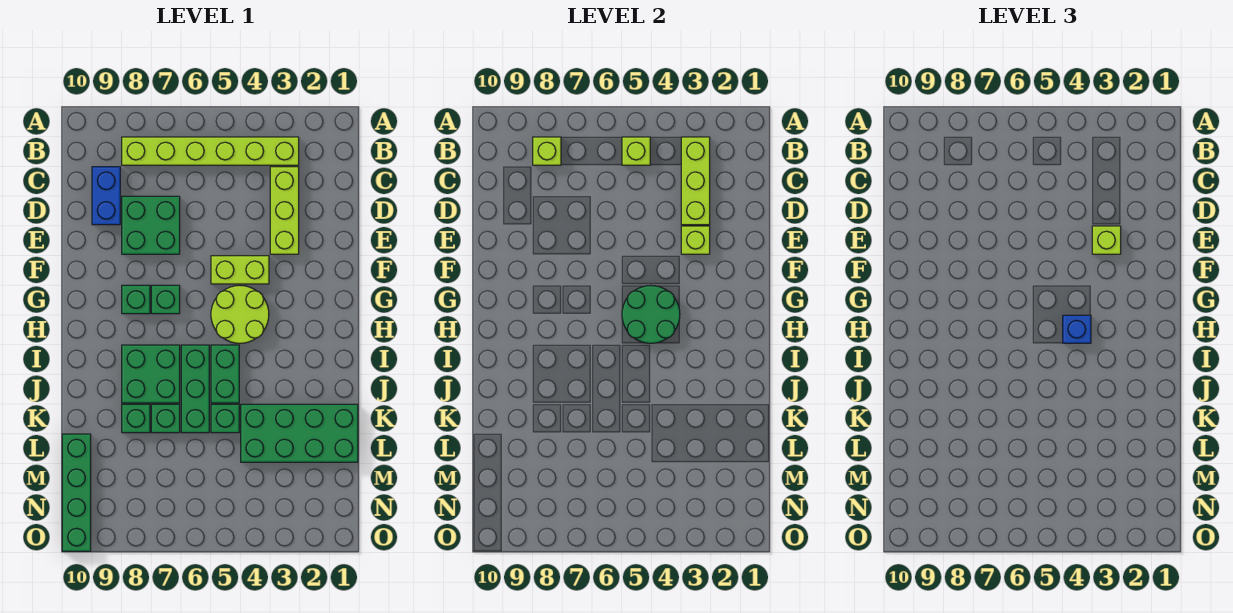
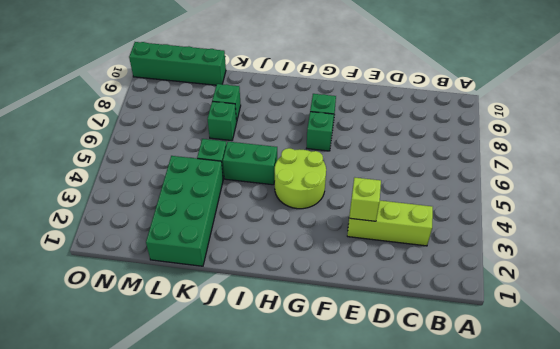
none -> lime 1x6 brick [122,137,299,165]
none -> blue 1x2 brick [92,167,120,225]
none -> green 2x2 brick [122,196,180,254]

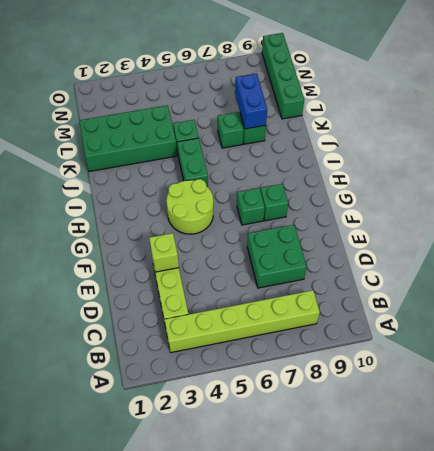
blue 1x2 brick [235,73,267,129] -> blue 1x2 brick moved to [92,167,120,225]
none -> lime 1x2 brick [211,256,269,284]
none -> green 1x3 brick [181,345,209,433]
none -> green 2x2 brick [122,345,180,403]

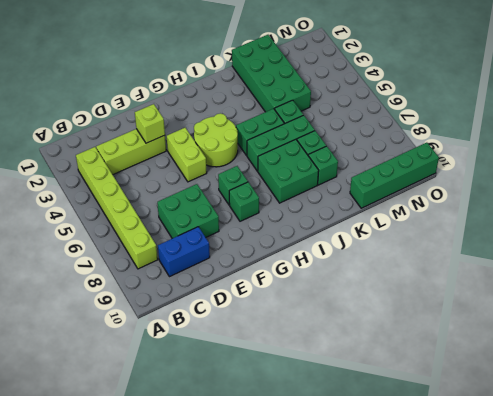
none -> lime 1x3 brick [681,137,710,225]
none -> lime 1x1 brick [622,137,650,165]
none -> lime 1x1 brick [533,137,561,165]

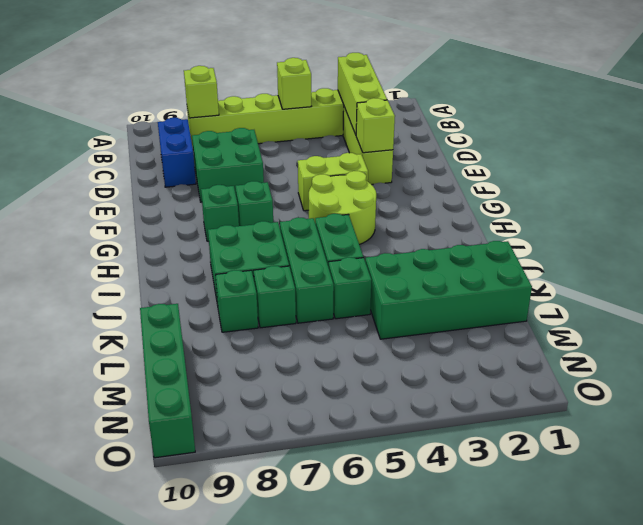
none -> green 2x2 round brick [622,285,680,343]
none -> lime 1x1 brick [1092,226,1121,254]
none -> blue 1x1 brick [1063,315,1091,343]

